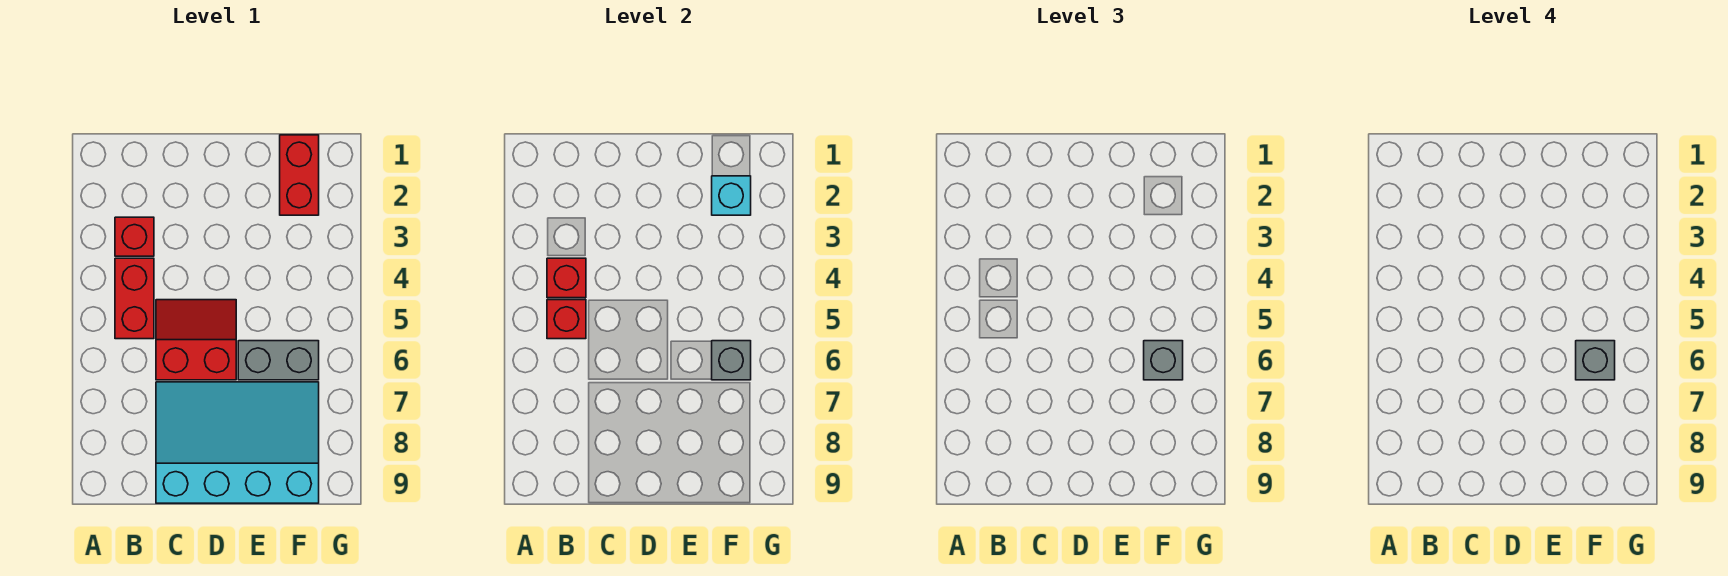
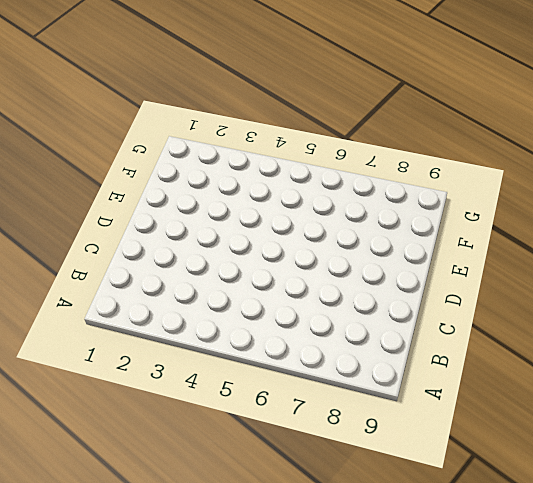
none -> red 1x1 brick [115,217,154,256]
none -> red 1x2 brick [115,258,154,339]
none -> red 2x2 slope [156,300,236,380]

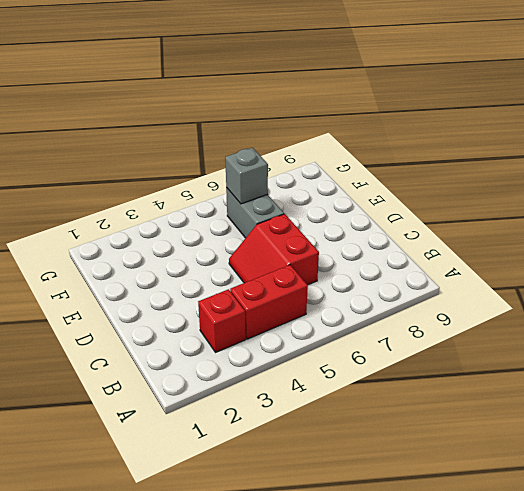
none -> cyan 3x4 slope [156,382,319,503]
none -> red 1x2 brick [280,135,319,215]
none -> red 1x1 brick [547,258,586,298]

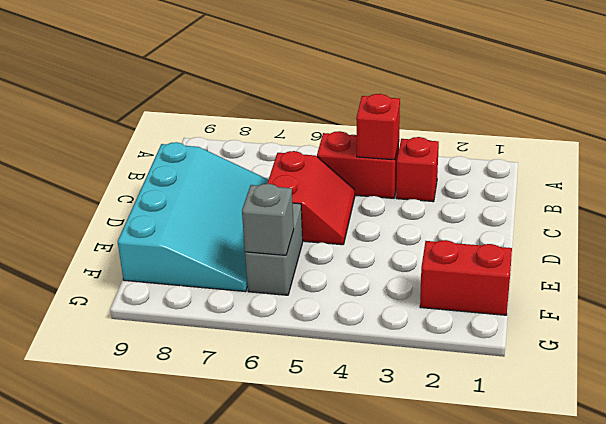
none -> red 1x1 brick [547,300,586,339]
none -> cyan 1x1 brick [712,176,751,215]
none -> grey 1x1 brick [1144,341,1183,380]

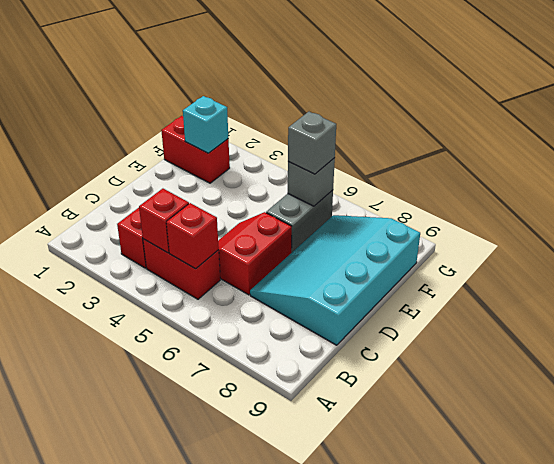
none -> grey 1x1 brick [1576,341,1615,380]

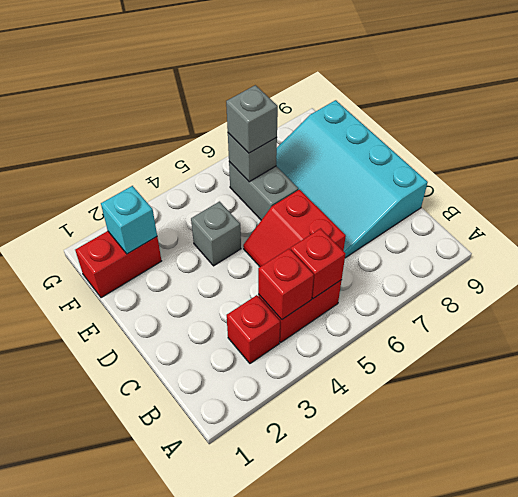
grey 1x1 brick [191,202,241,266] -> grey 1x1 brick moved to [1576,341,1615,380]

